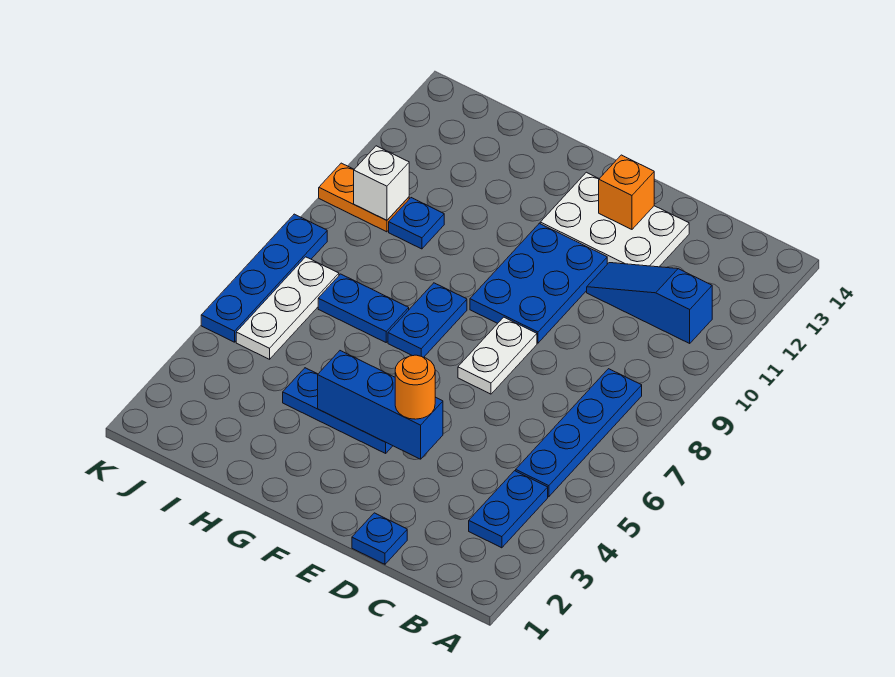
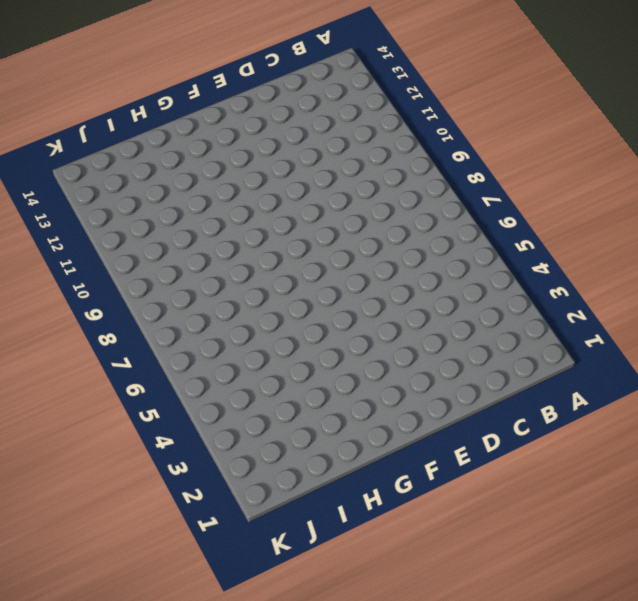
none -> blue 1x2 plate [469,471,548,548]
none -> blue 1x4 plate [516,369,642,497]
none -> blue 1x3 slope [587,263,712,343]

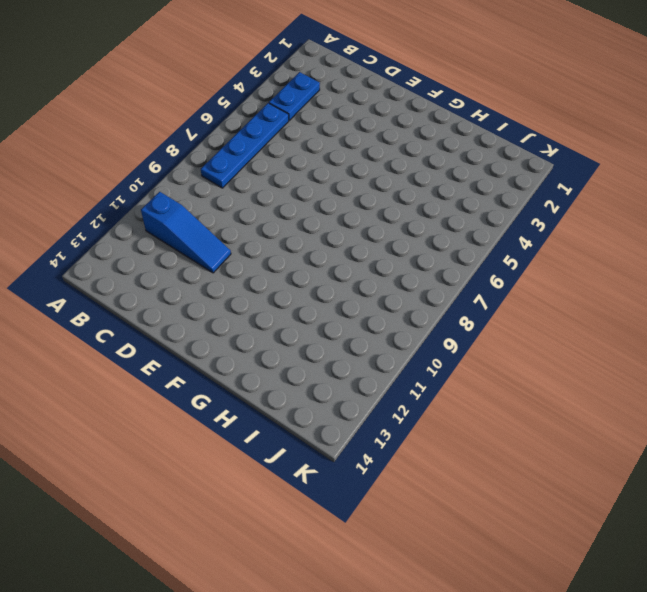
none -> blue 1x1 plate [352,513,407,564]
none -> white 2x3 plate [540,172,689,267]
none -> white 1x2 plate [458,317,537,394]

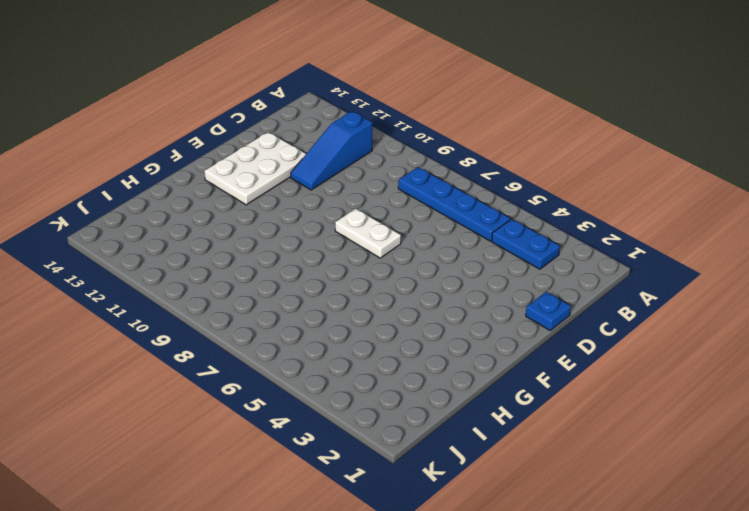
none -> blue 2x3 plate [470,223,607,343]
none -> blue 1x3 plate [283,368,392,453]
none -> blue 1x2 plate [388,283,467,357]

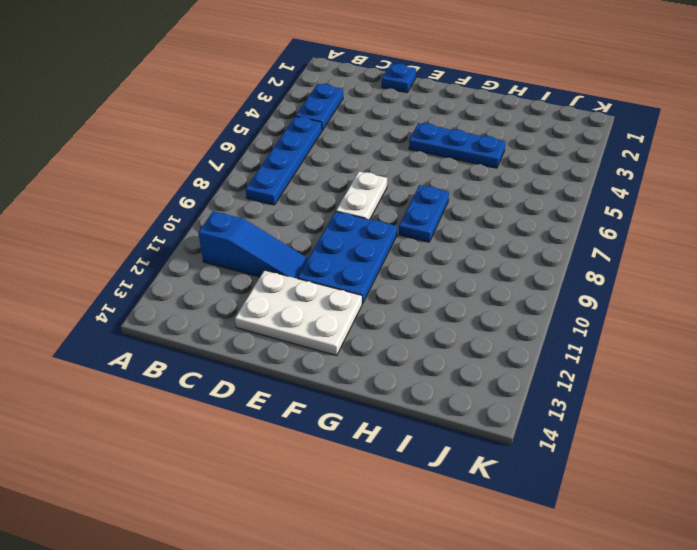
none -> blue 1x2 plate [318,274,409,342]
none -> blue 1x1 plate [389,198,444,249]
none -> white 1x3 plate [236,257,339,359]

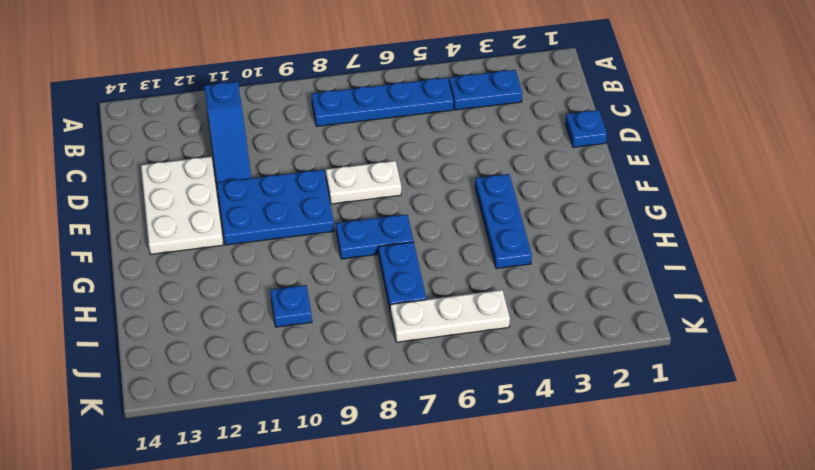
none -> orange 1x2 plate [319,163,409,232]
none -> blue 1x4 plate [201,214,327,342]
none -> blue 1x3 brick [318,351,443,459]

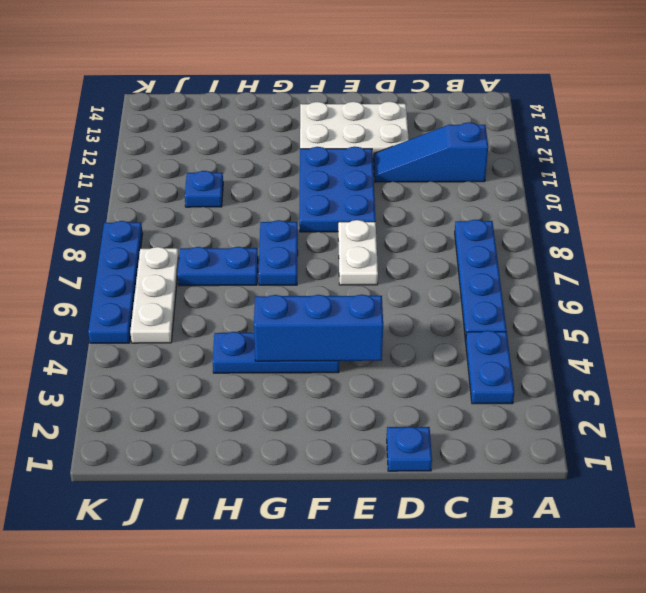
none -> orange 1x2 plate [319,163,409,232]
none -> orange 1x1 brick [599,155,654,229]
none -> white 1x1 brick [354,146,409,220]

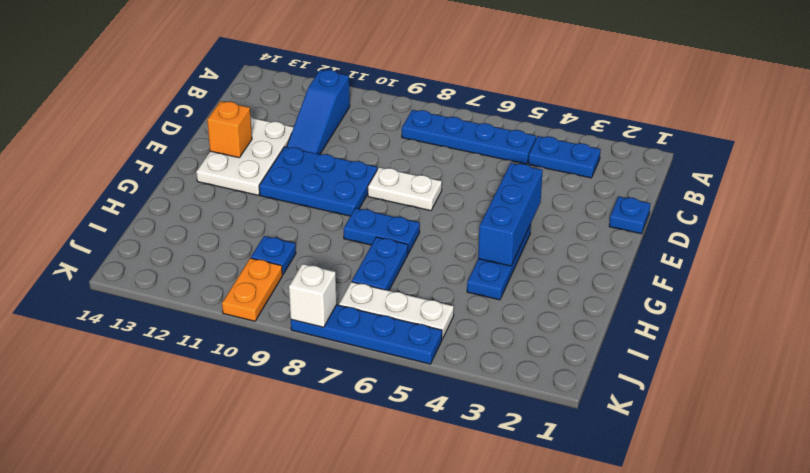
white 1x1 brick [289,264,337,327] -> white 1x1 brick moved to [354,146,409,220]
none -> orange 1x1 round brick [395,355,435,419]

